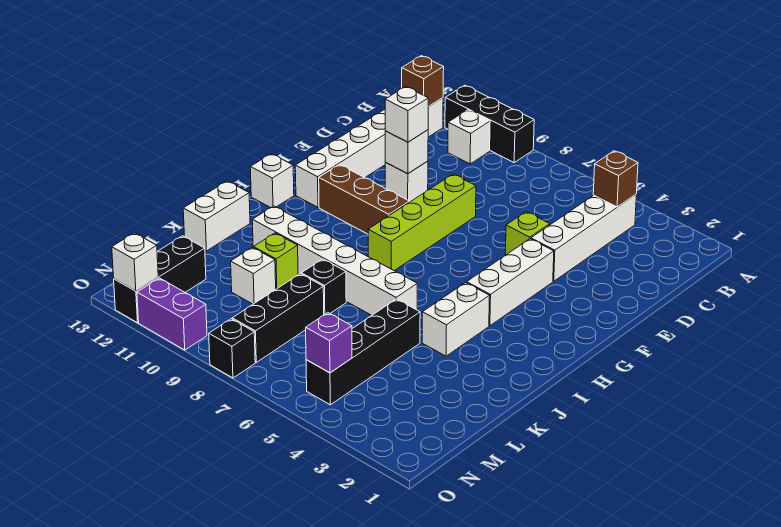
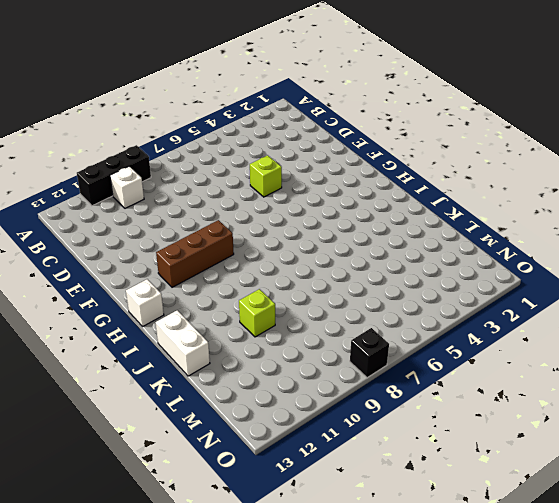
none -> white 1x4 brick [531,195,636,281]
none -> white 1x6 brick [295,98,443,207]
none -> lime 1x4 brick [368,174,476,271]

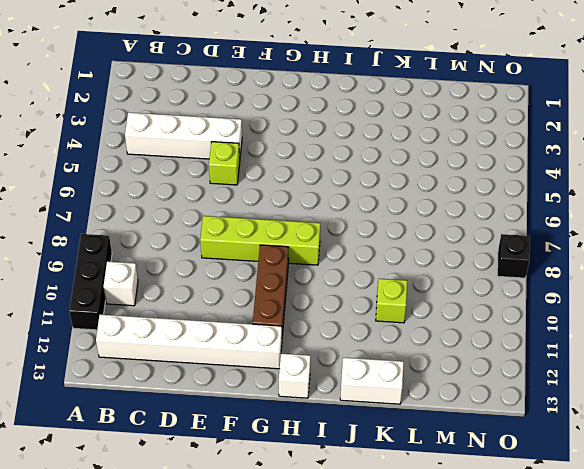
none -> white 1x1 brick [385,161,428,202]
none -> white 1x3 brick [467,239,554,326]
none -> white 1x2 brick [422,283,490,356]

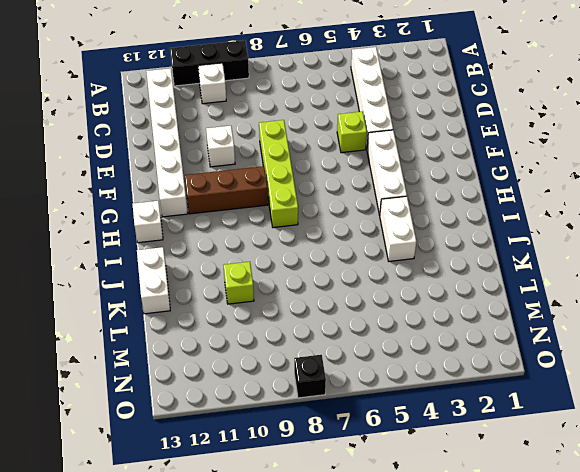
none -> white 1x6 brick [252,206,417,315]
none -> black 1x4 brick [306,299,420,405]
none -> black 1x1 brick [301,259,346,315]

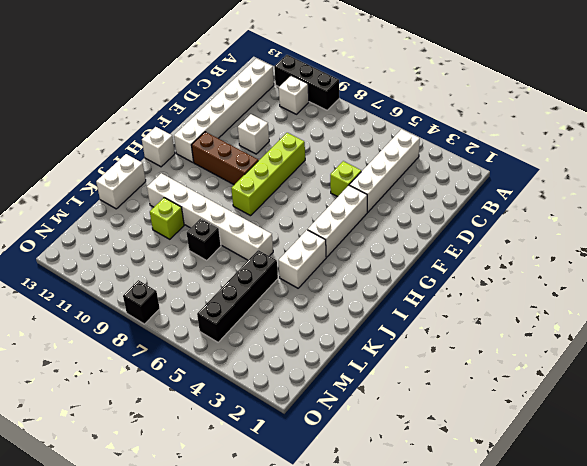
none -> black 1x3 brick [232,274,324,362]
none -> white 1x1 brick [231,247,276,304]
none -> black 1x3 brick [114,236,206,323]

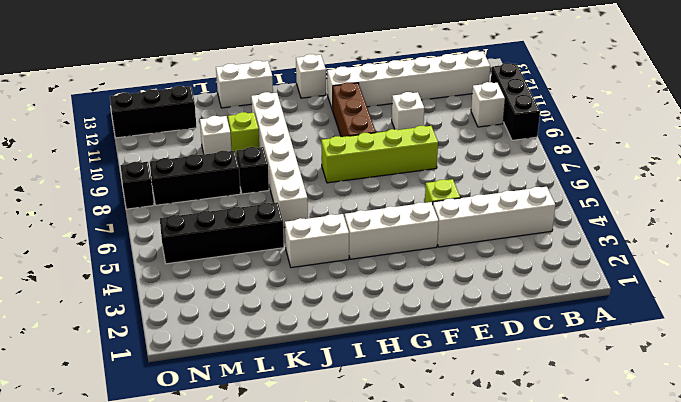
none -> purple 1x2 brick [137,278,207,350]
none -> brown 1x1 brick [593,151,638,207]
none -> brown 1x1 brick [402,56,444,107]

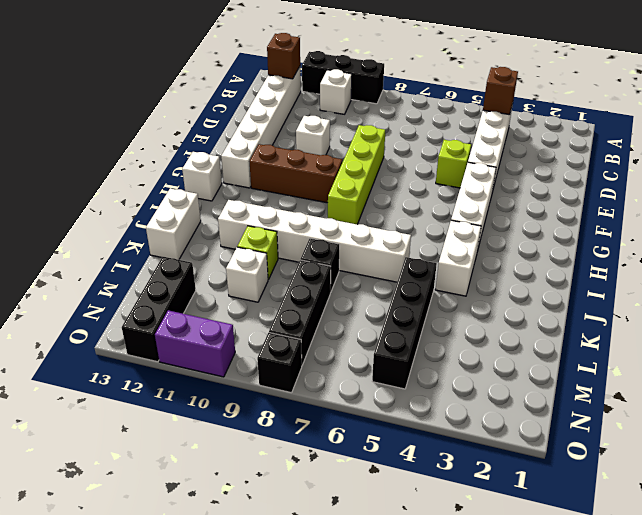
none -> white 1x1 brick [385,130,428,174]
none -> purple 1x1 brick [306,313,352,373]
none -> white 1x1 brick [112,233,158,291]

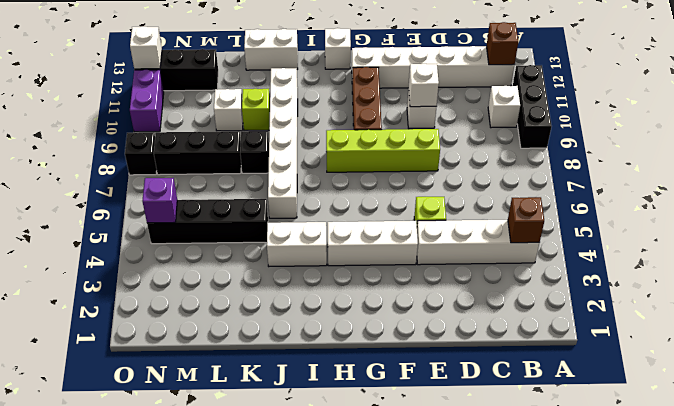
none -> white 1x1 brick [385,87,428,142]

